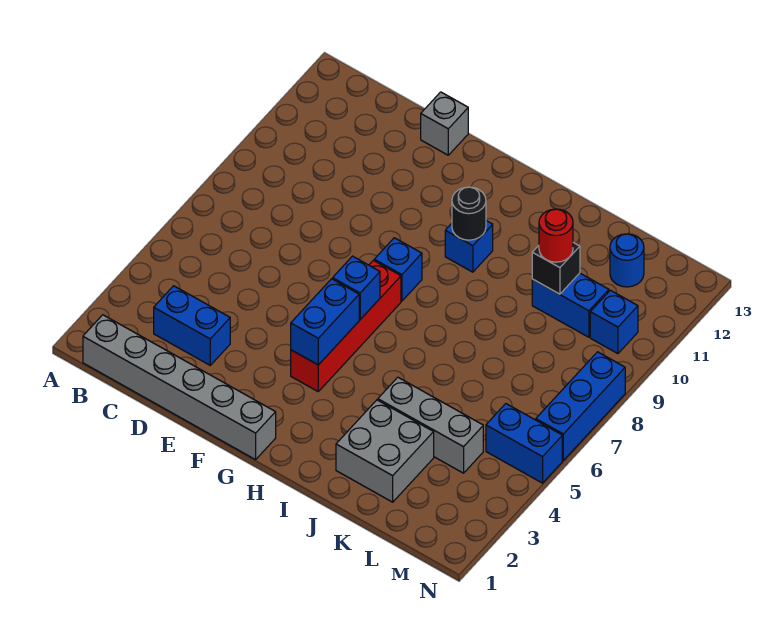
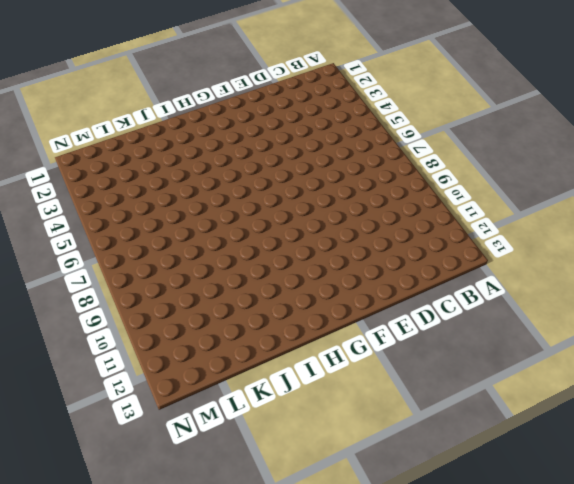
none -> grey 1x6 brick [83,315,276,460]
none -> blue 1x2 brick [154,286,230,365]
none -> grey 1x1 brick [421,92,468,155]

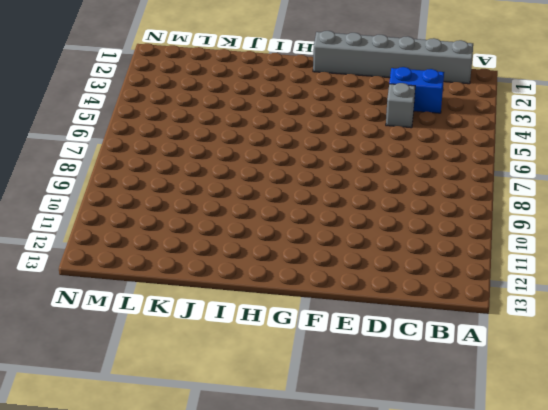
grey 1x1 brick [386,83,415,128] -> grey 1x1 brick moved to [421,92,468,155]
none -> red 1x4 brick [291,260,401,391]
none -> blue 1x1 brick [374,238,422,301]
none -> blue 1x1 brick [445,221,493,272]

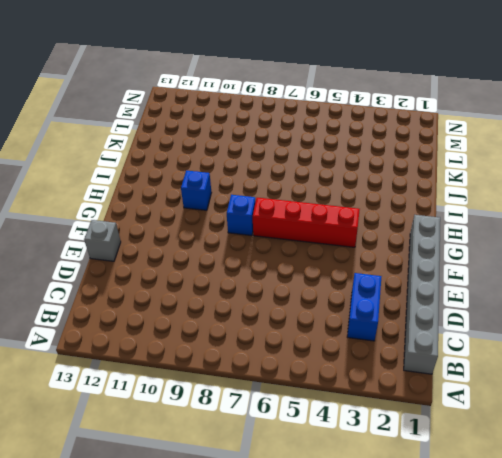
none -> grey 2x2 brick [336,400,434,502]
none -> grey 1x3 brick [378,377,483,473]
none -> blue 1x2 brick [532,273,609,337]

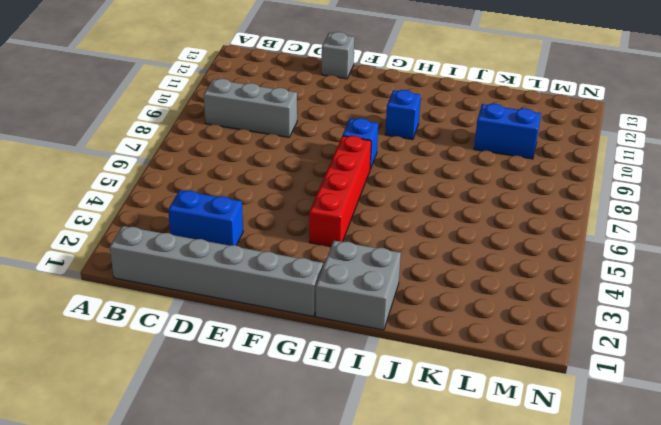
grey 1x3 brick [204,78,297,137] -> grey 1x3 brick moved to [378,377,483,473]
grey 2x2 brick [315,241,401,330] -> grey 2x2 brick moved to [336,400,434,502]
none -> blue 1x1 round brick [610,234,644,287]
none -> blue 1x2 brick [486,404,562,483]
none -> blue 1x1 brick [590,290,638,354]

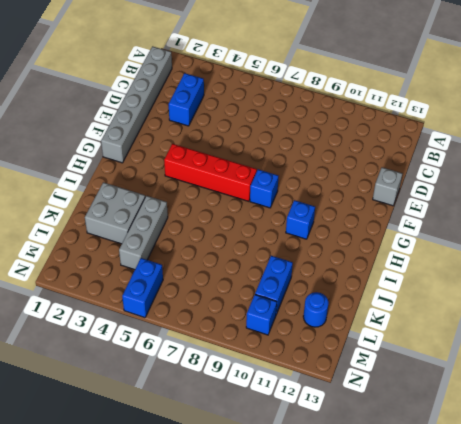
none -> blue 1x3 brick [536,352,625,460]
none -> blue 1x2 brick [291,279,359,365]
none -> blue 1x1 brick [333,256,380,319]

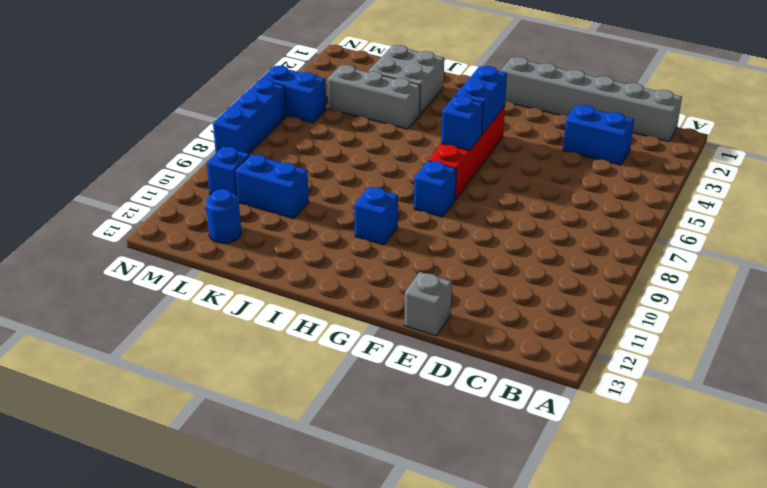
none -> black 1x1 round brick [452,187,486,240]
none -> black 1x1 brick [532,243,580,294]
none -> red 1x1 round brick [539,209,573,262]

